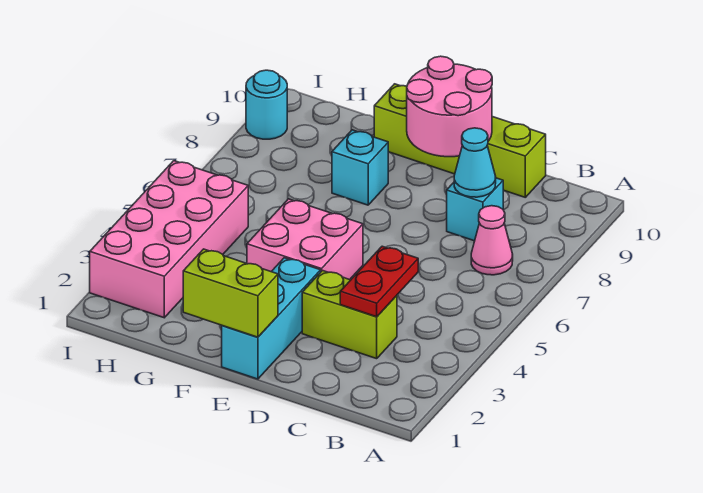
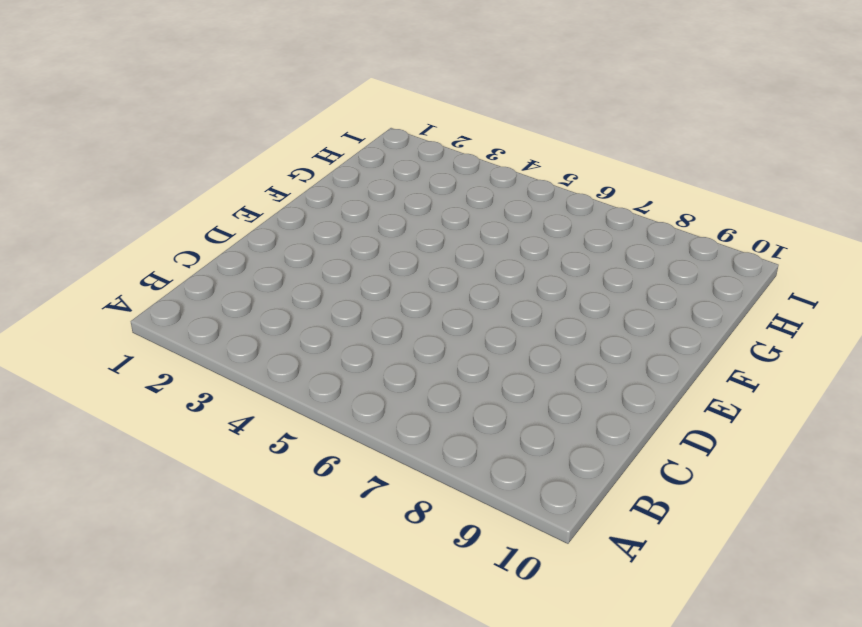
none -> pink 1x1 cone [471,206,513,275]
none -> lime 1x2 brick [302,271,397,359]
none -> cyan 1x1 brick [447,178,503,241]

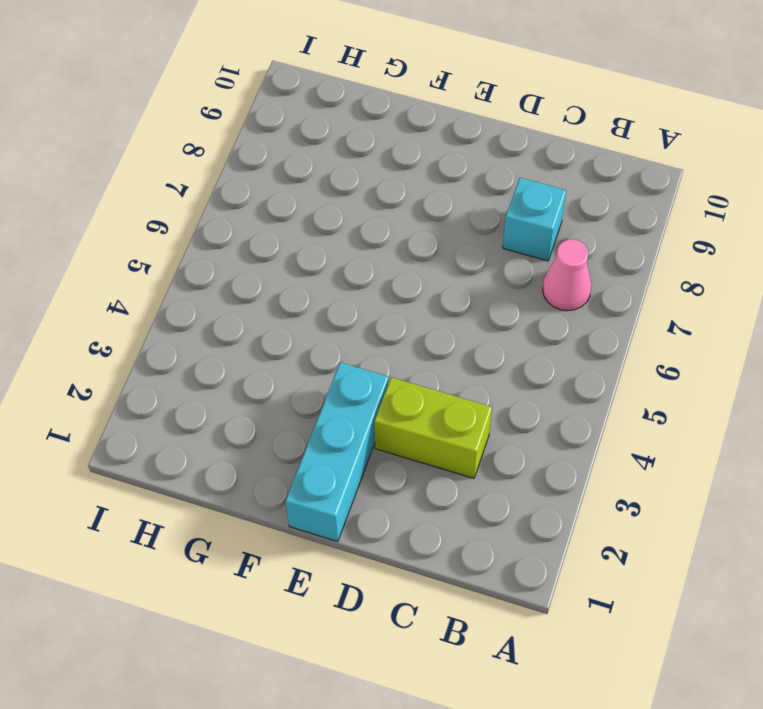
none -> lime 1x4 brick [374,84,546,197]
none -> pink 2x2 brick [247,199,363,280]
none -> cyan 1x1 brick [332,130,388,205]

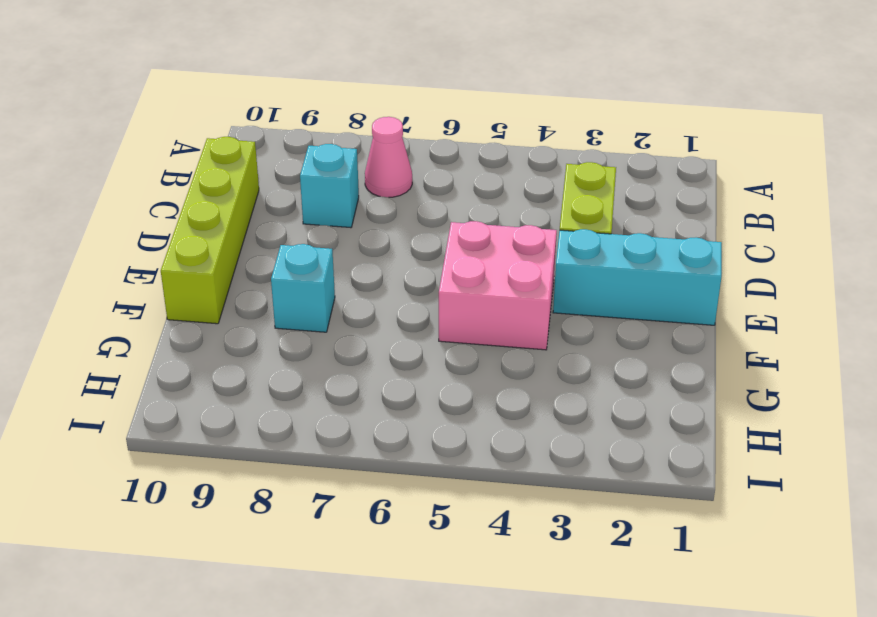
none -> pink 2x4 brick [90,161,248,318]
none -> cyan 1x1 round brick [246,70,287,139]
none -> red 1x2 plate [340,246,418,317]

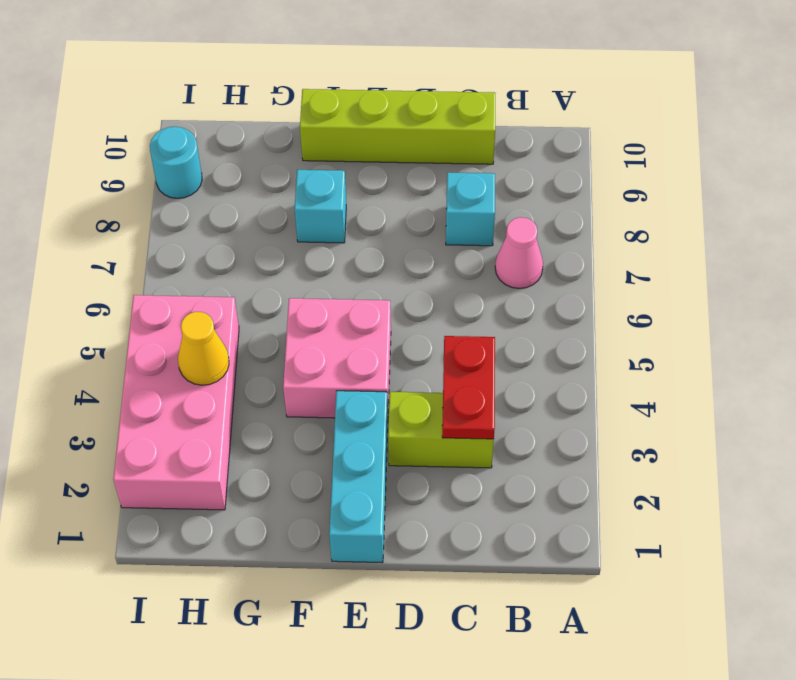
yellow 1x1 cone [178,312,229,385] -> none
none -> cyan 1x1 cone [454,128,496,197]
none -> pink 2x2 round brick [407,56,492,157]
none -> lime 1x2 brick [183,249,278,337]

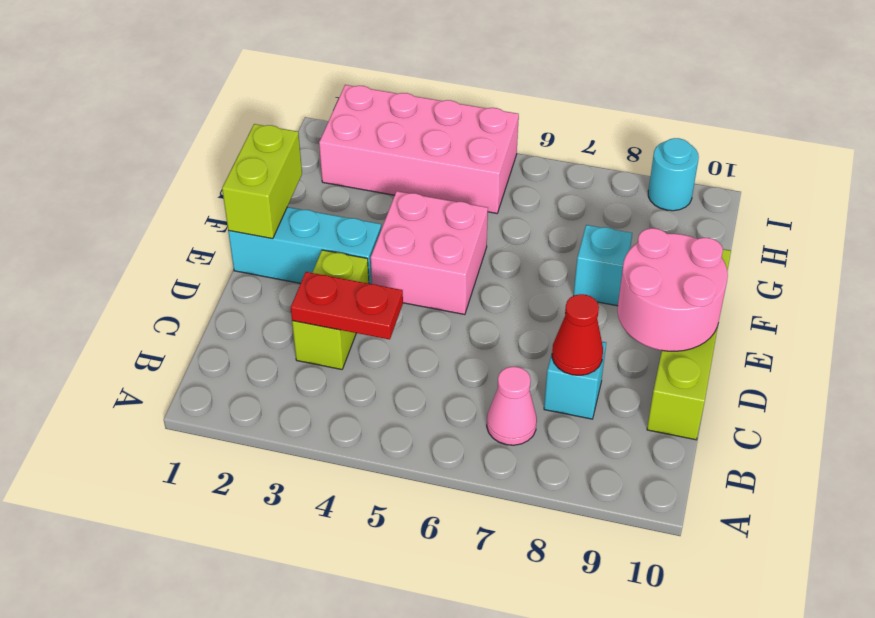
red 1x1 cone [552,294,603,375] -> cyan 1x1 cone [454,128,496,197]

